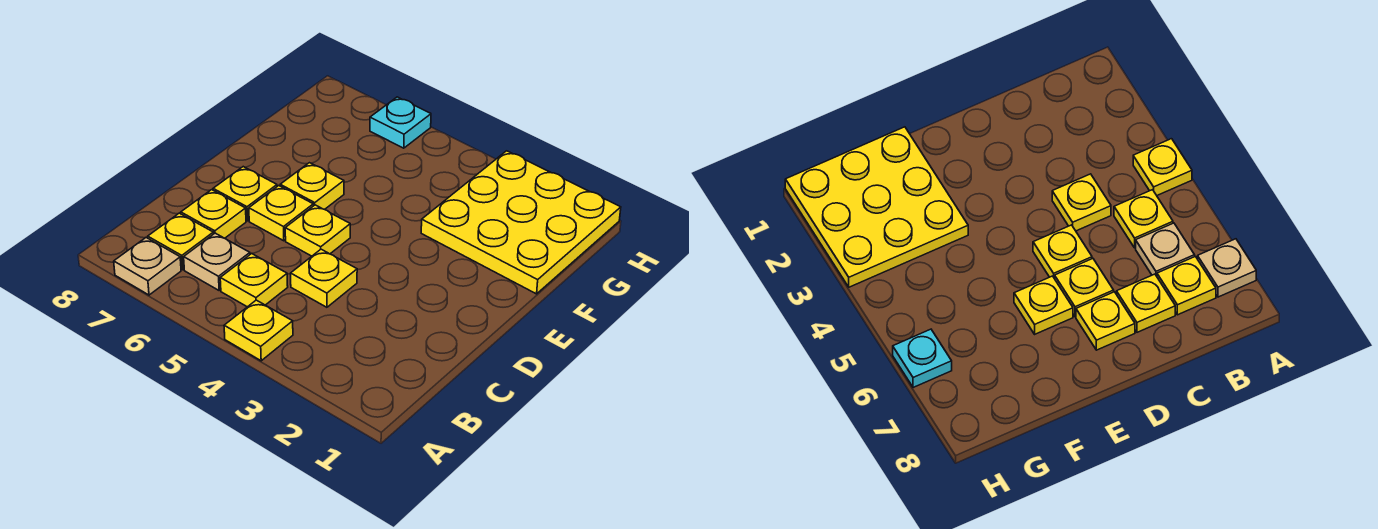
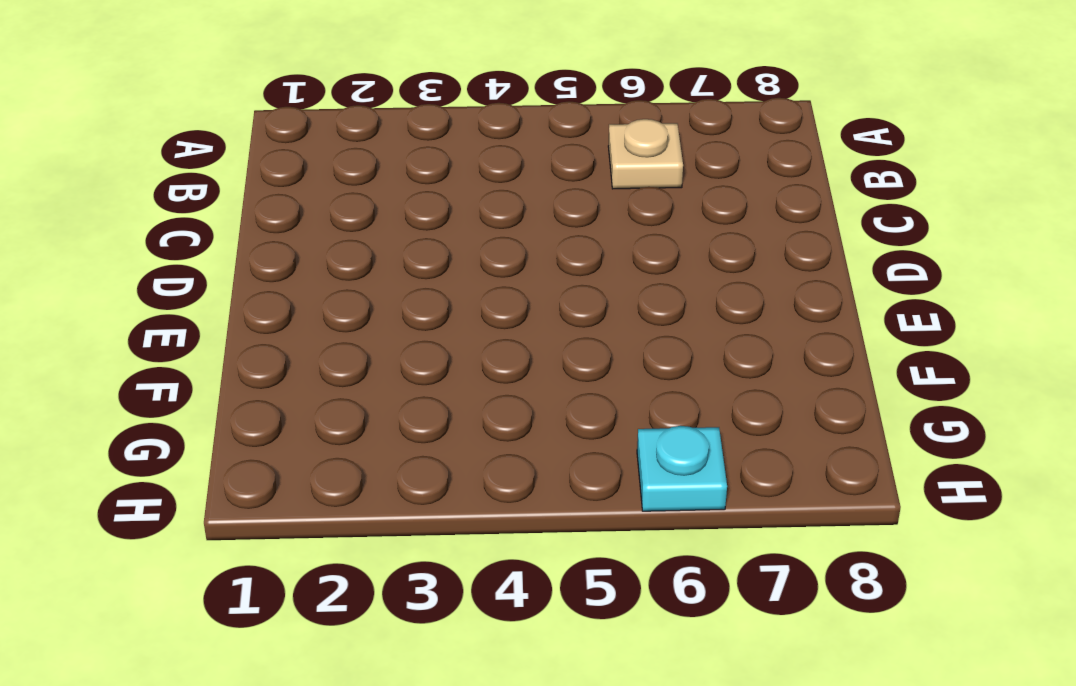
none -> yellow 1x1 plate [224,300,293,361]
none -> tan 1x1 plate [114,238,181,295]
none -> yellow 1x1 plate [220,254,288,307]

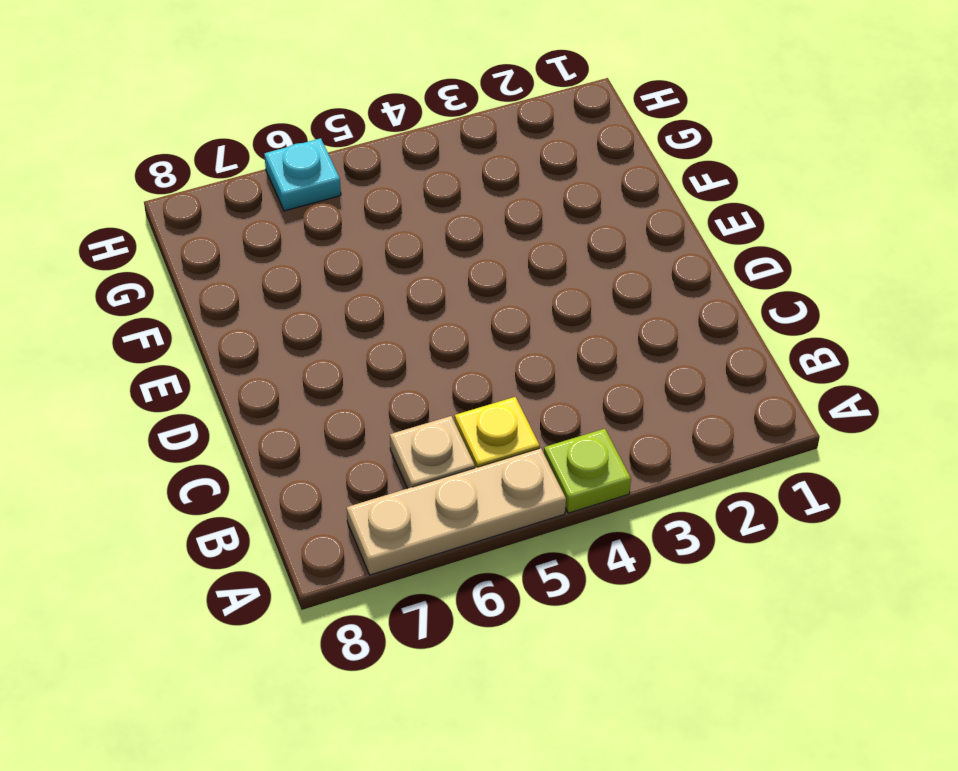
lime 1x1 plate [544,429,631,513] -> yellow 1x1 plate [224,300,293,361]
tan 1x3 plate [347,448,566,575] -> tan 1x1 plate [114,238,181,295]
none -> yellow 1x1 plate [148,213,213,270]
none -> yellow 1x1 plate [291,249,357,307]
none -> yellow 1x1 plate [181,190,246,238]

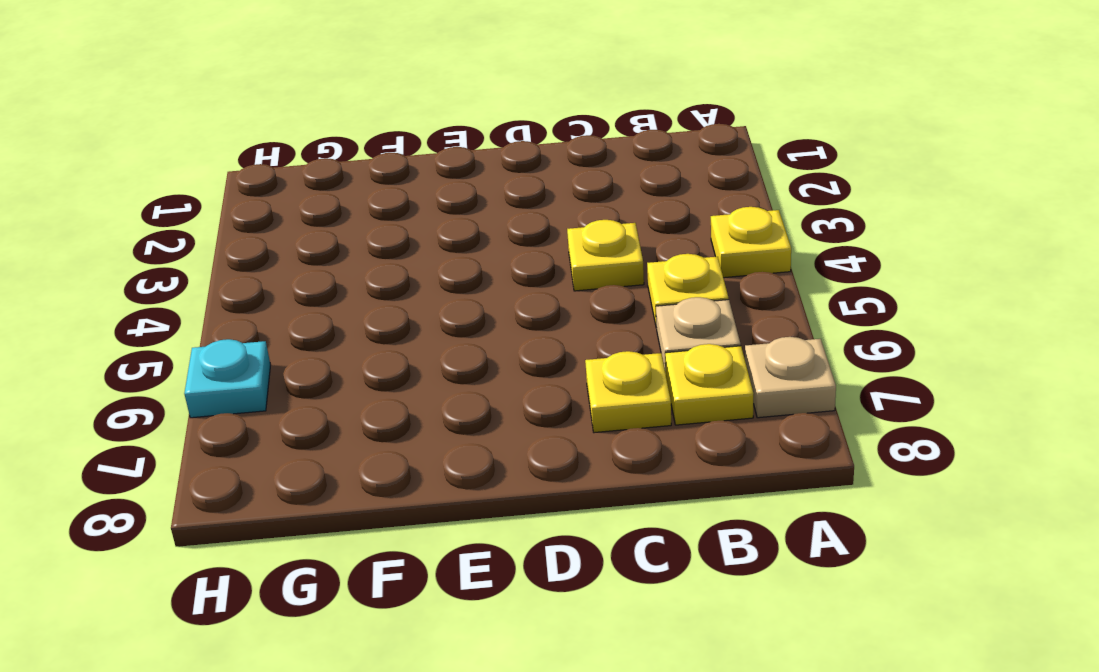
none -> yellow 1x1 plate [285,205,350,256]
none -> yellow 1x1 plate [249,186,313,241]
none -> yellow 1x1 plate [213,167,277,221]

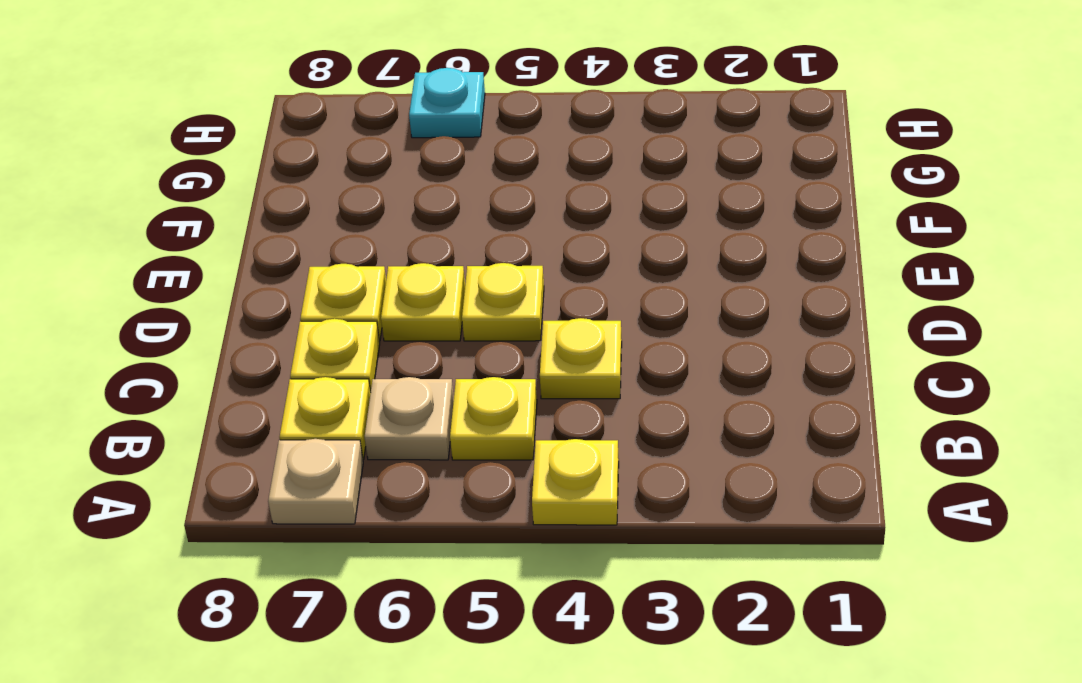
none -> yellow 1x1 plate [280,163,344,210]
none -> yellow 3x3 plate [421,151,621,294]

